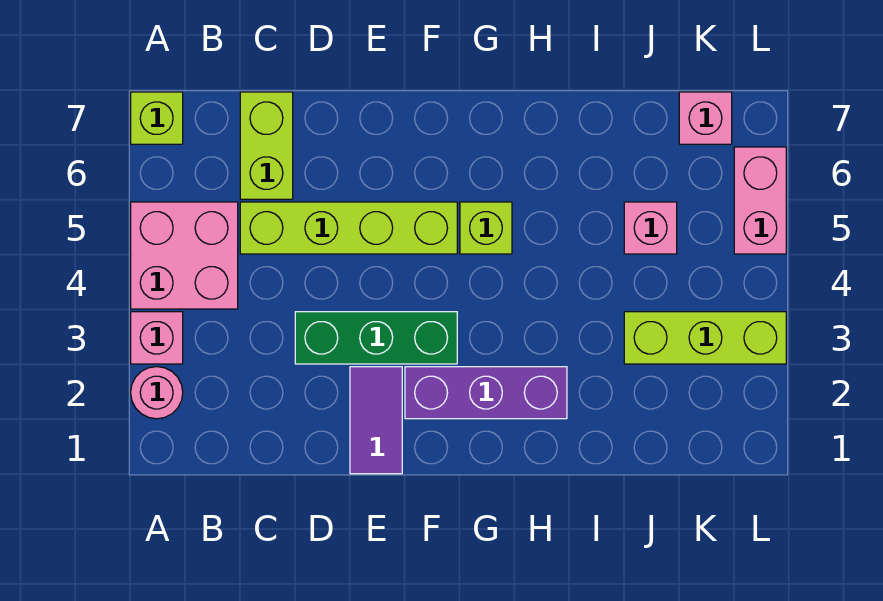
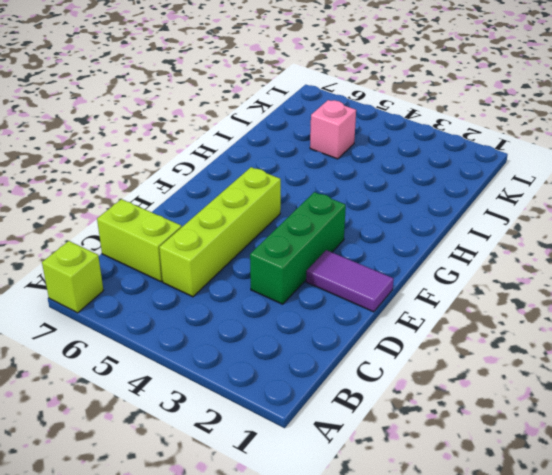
none -> pink 1x1 round brick [131,367,183,419]
none -> pink 1x1 brick [131,312,183,364]
none -> pink 2x2 brick [131,202,238,309]

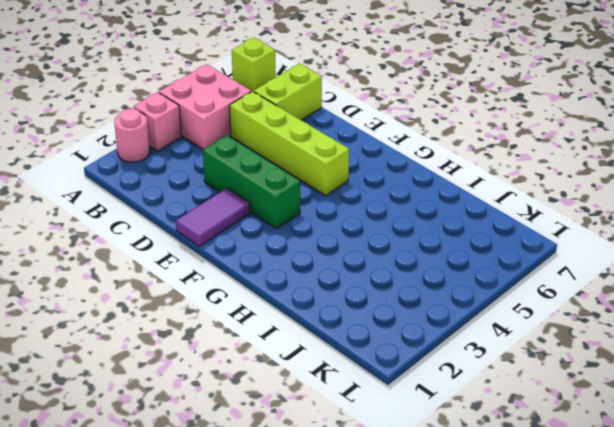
none -> purple 1x3 brick [405,367,567,419]
none -> lime 1x1 brick [460,202,512,254]
none -> lime 1x3 brick [624,312,786,364]

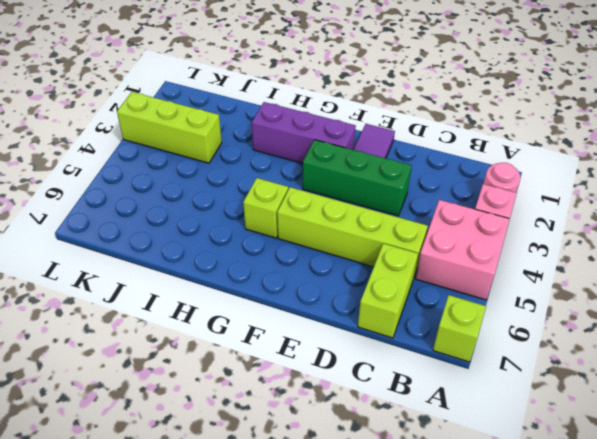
none -> pink 1x1 brick [624,202,677,254]
none -> pink 1x1 brick [679,92,732,144]
none -> pink 1x2 brick [734,147,786,254]

